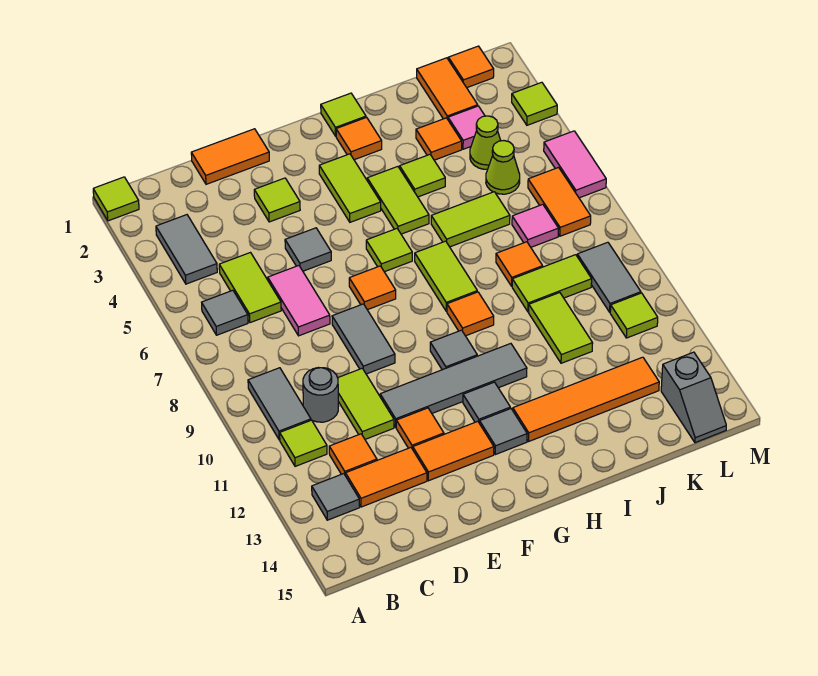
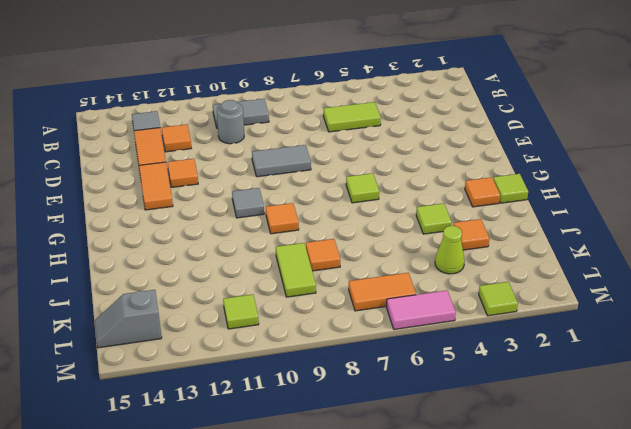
none -> lime 1x1 tile [93,177,139,221]
none -> grey 1x2 tile [156,215,217,284]
none -> grey 1x1 tile [202,290,248,335]
none -> lime 1x1 tile [280,420,327,466]

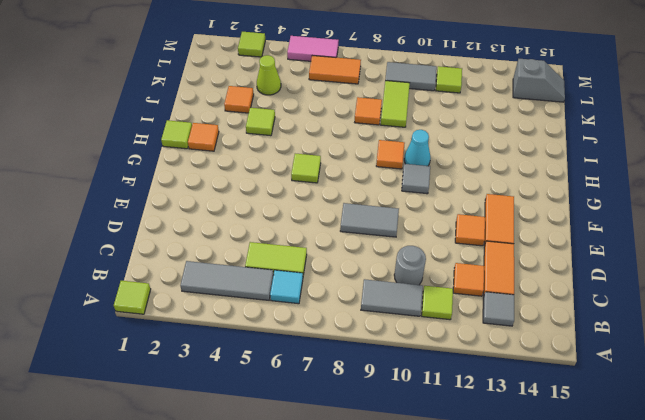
grey 1x3 tile [180,261,274,300] -> grey 1x2 tile [156,215,217,284]
cyan 1x1 tile [270,270,303,304] -> grey 1x1 tile [202,290,248,335]
cyan 1x1 cone [404,130,430,166] -> none
none -> orange 1x2 tile [191,129,269,184]
none -> pink 1x2 tile [268,266,330,336]
none -> lime 1x2 tile [338,368,394,439]
none -> lime 1x1 tile [254,178,300,222]

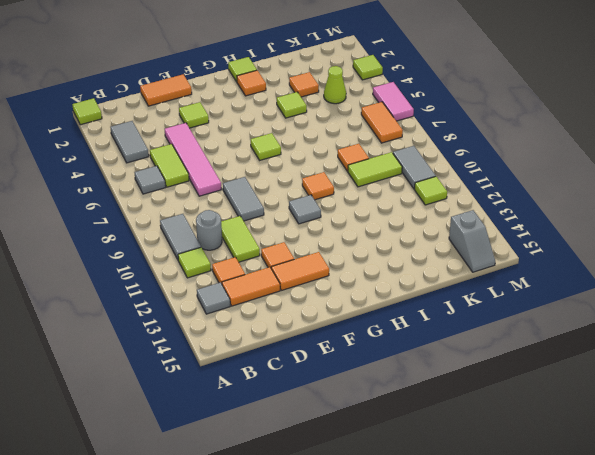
pink 1x4 tile [165,123,222,196] -> pink 1x2 tile [268,266,330,336]
none -> grey 1x1 tile [285,228,331,271]
none -> grey 1x4 tile [380,344,527,427]
none -> orange 1x1 tile [349,266,396,310]
none -> lime 1x2 tile [319,154,381,222]

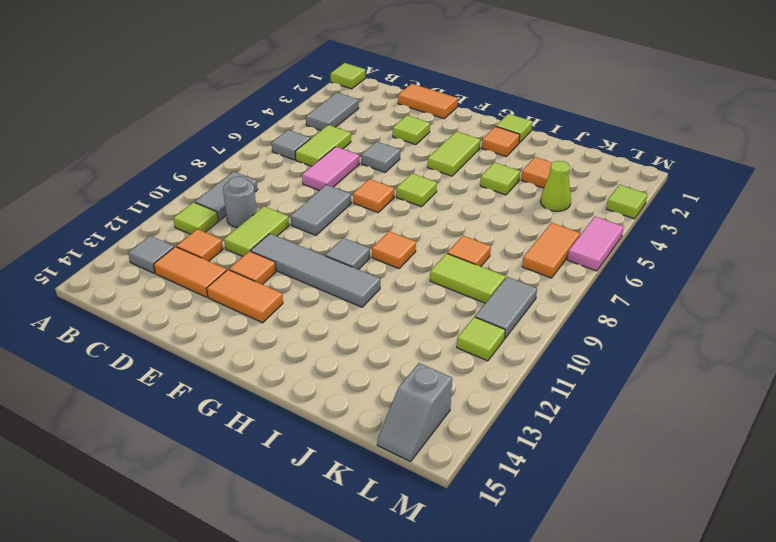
none -> grey 1x1 tile [463,382,510,423]
none -> grey 1x1 tile [480,409,527,455]
none -> lime 1x2 tile [367,167,429,234]
none -> lime 1x2 tile [415,241,477,311]

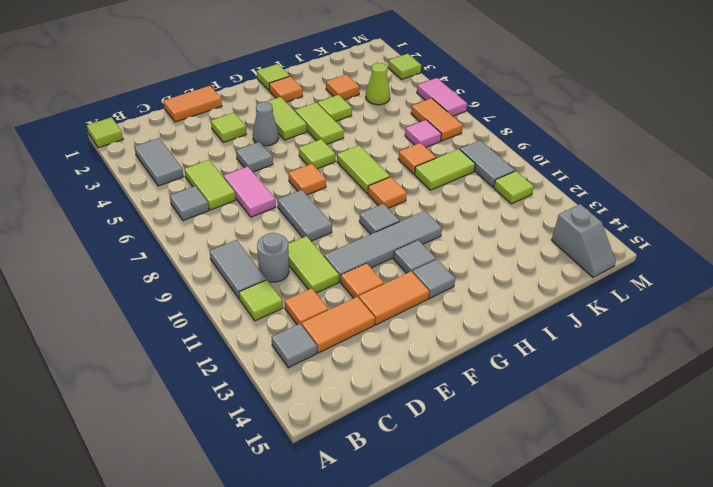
grey 1x1 cone [253,102,279,146] -> none
none -> orange 1x4 tile [513,357,659,441]
none -> lime 1x2 tile [431,192,510,247]
none -> lime 1x2 tile [529,293,593,363]
none -> orange 1x2 tile [417,58,478,119]

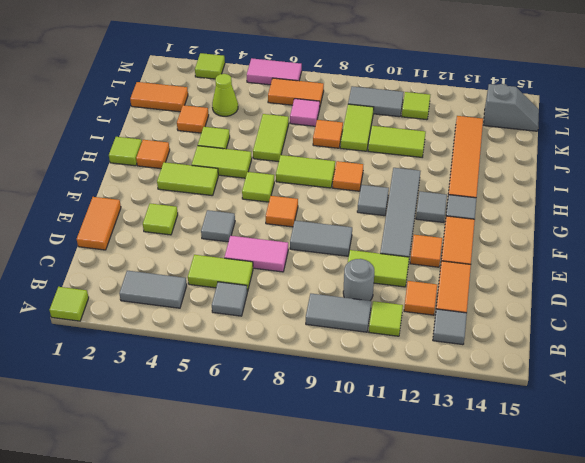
none -> pink 1x1 tile [448,106,485,149]
none -> lime 1x1 cone [486,141,520,194]
none -> orange 1x1 tile [448,46,494,88]

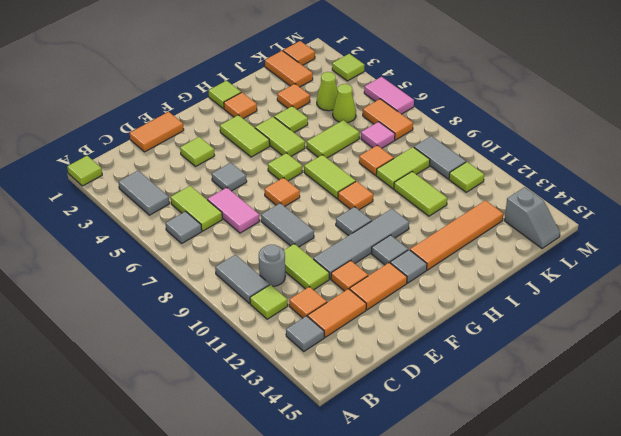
none -> pink 1x1 tile [448,106,485,149]

